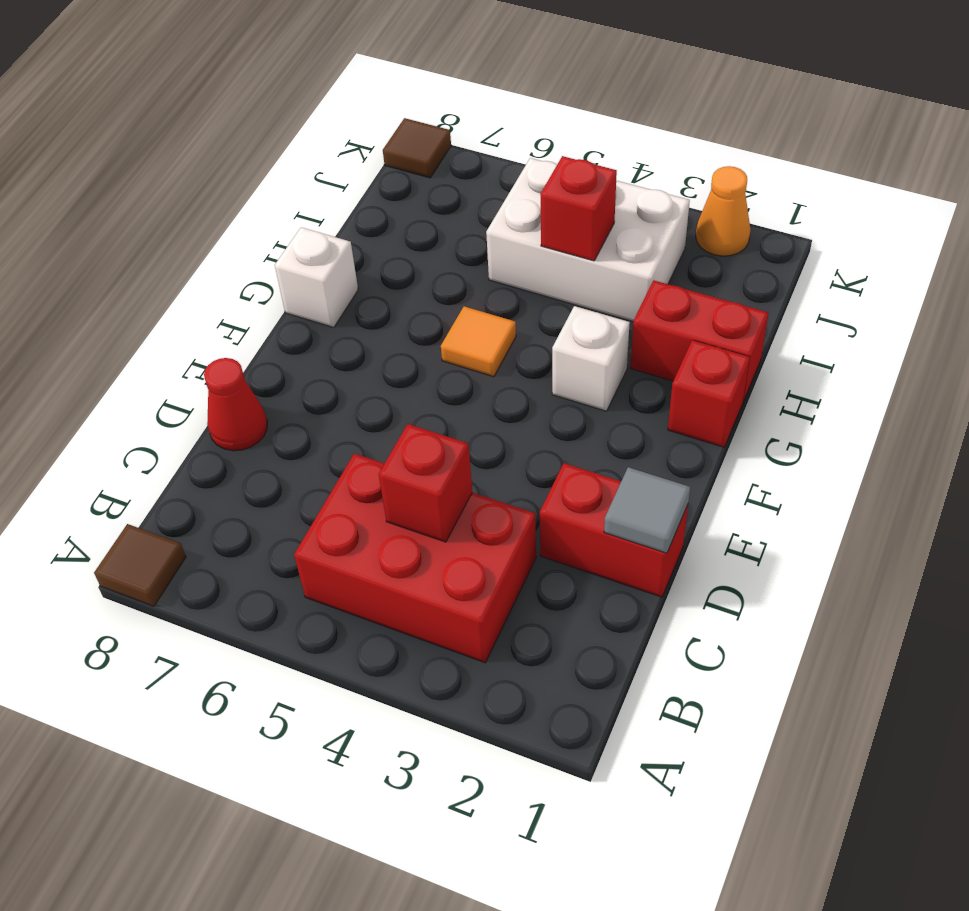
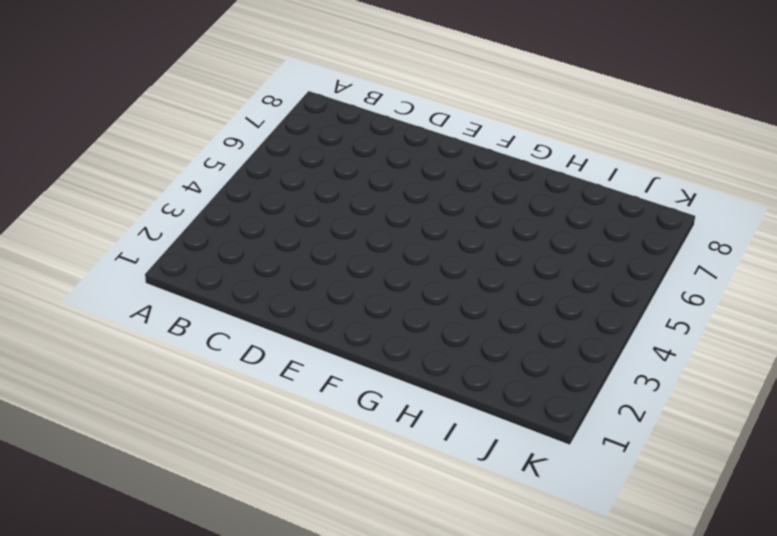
none -> brown 1x1 tile [94,524,186,606]
none -> red 2x3 brick [294,454,536,663]
none -> red 1x2 brick [540,463,688,597]

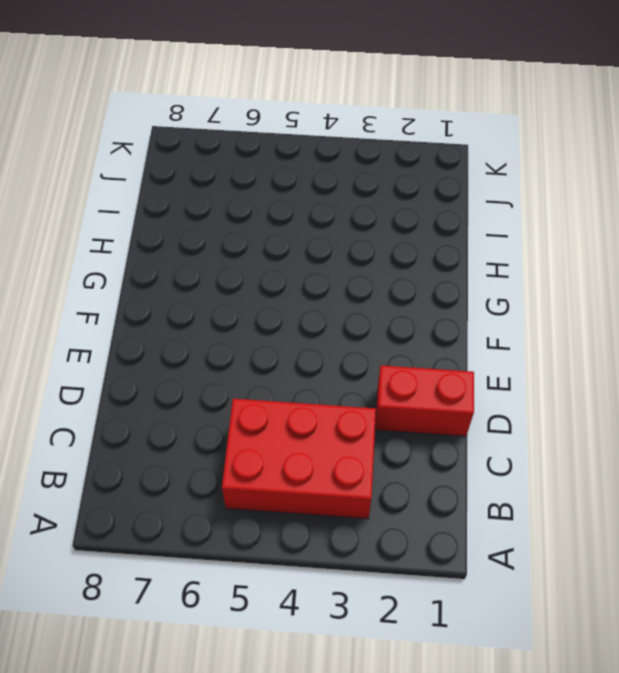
none -> brown 1x1 tile [94,524,186,606]
none -> red 1x1 cone [204,358,267,451]
none -> red 1x1 brick [668,340,750,447]

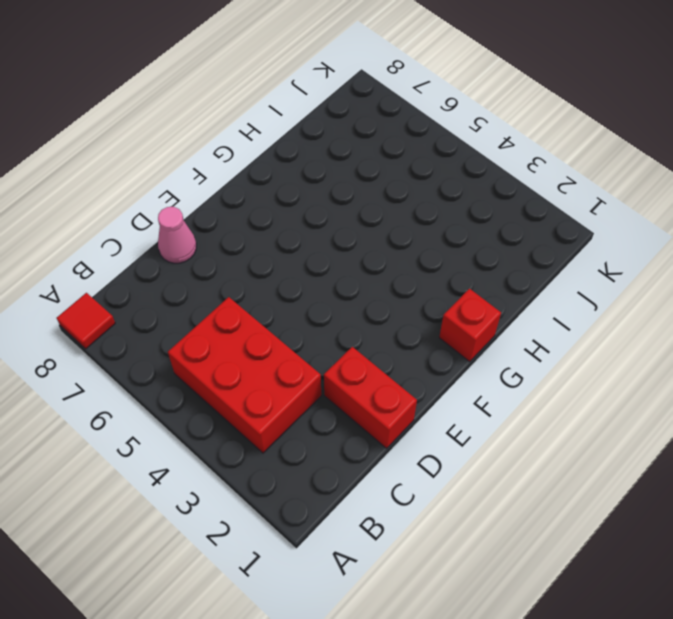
red 1x1 tile [57,293,115,349] -> brown 1x1 tile [94,524,186,606]
pink 1x1 cone [158,207,196,263] -> red 1x1 cone [204,358,267,451]
none -> white 1x1 brick [552,306,630,411]
none -> orange 1x1 tile [441,306,516,377]
none -> white 1x1 brick [275,227,358,328]

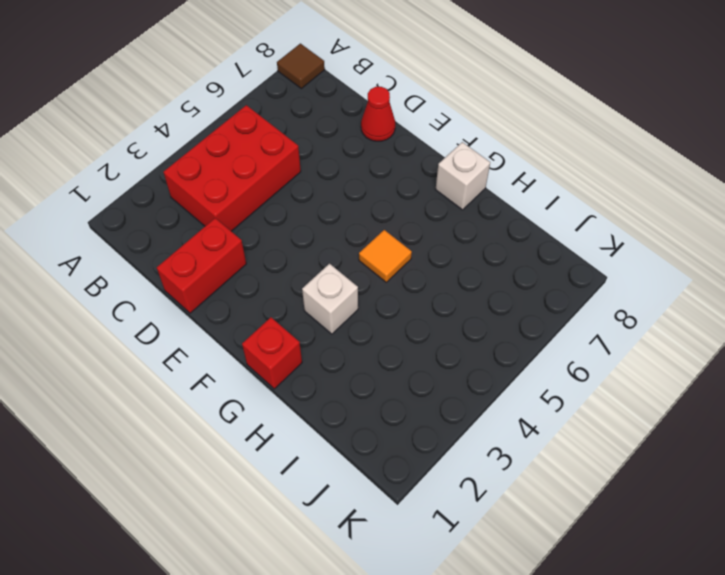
none -> red 1x2 brick [631,280,769,401]
none -> white 2x3 brick [486,158,690,321]
none -> orange 1x1 cone [696,166,751,256]

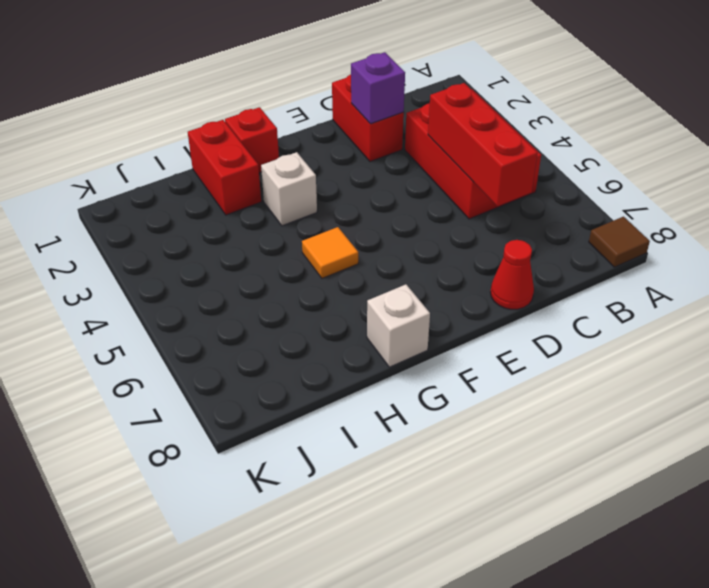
red 1x3 brick [428,83,538,206] -> red 1x1 brick [379,424,472,542]
purple 1x1 brick [351,52,405,124] -> none
none -> white 2x3 brick [486,158,690,321]
none -> orange 1x1 cone [696,166,751,256]
none -> brown 1x1 tile [383,118,451,178]

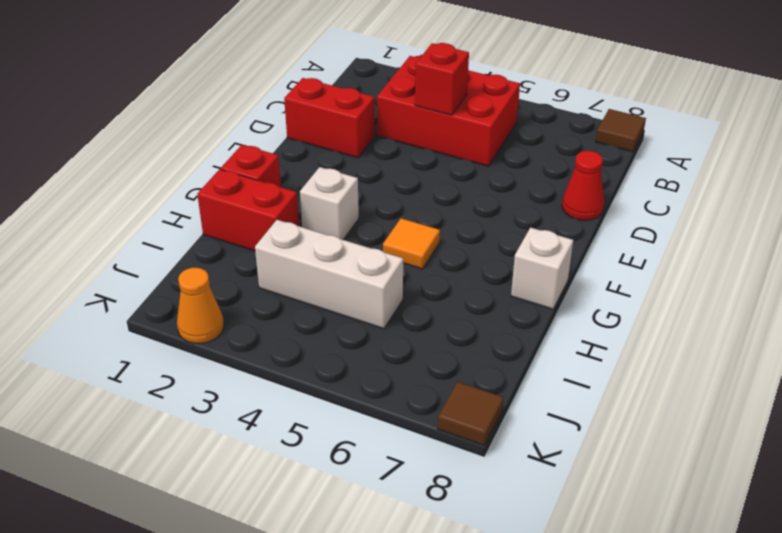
white 1x3 brick [255,220,403,329] -> white 2x3 brick [486,158,690,321]
none -> grey 1x1 tile [604,467,690,553]
none -> red 1x1 brick [540,156,617,261]

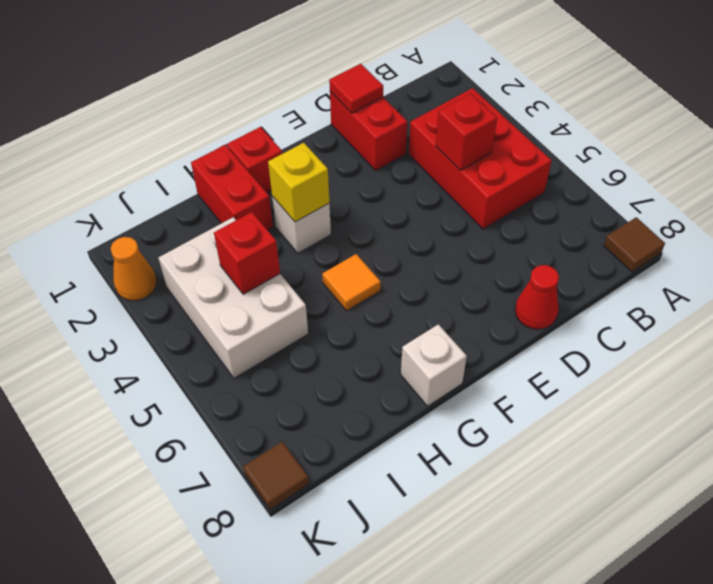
red 1x1 tile [329,64,383,113] -> grey 1x1 tile [604,467,690,553]
yellow 1x1 brick [268,143,329,222] -> none

